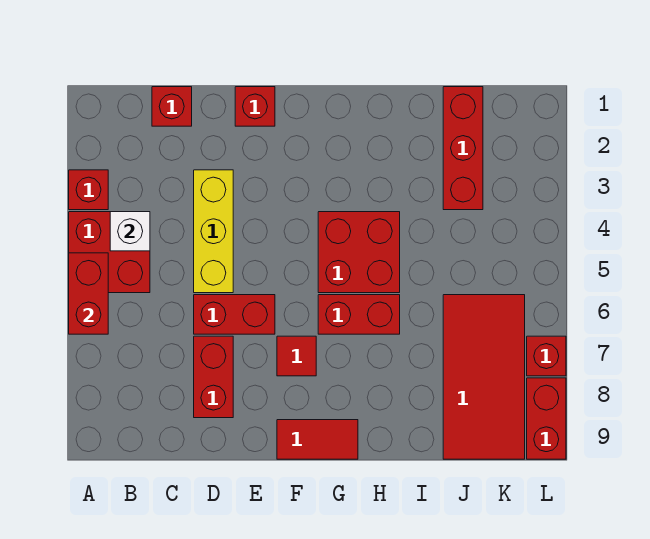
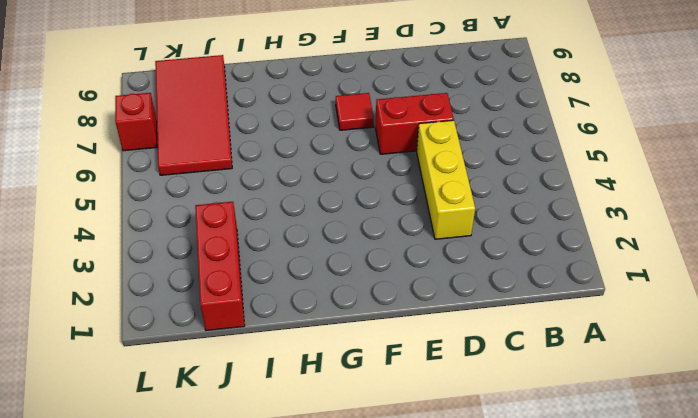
none -> red 1x1 brick [69,170,108,210]
none -> red 2x2 brick [69,212,150,293]
none -> red 1x1 brick [152,87,192,126]

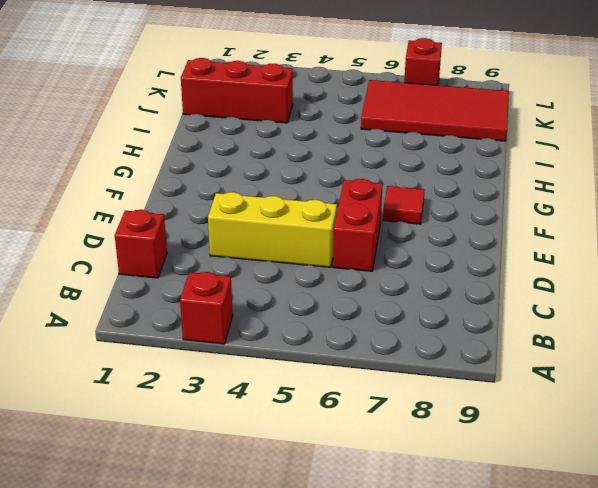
none -> red 2x2 brick [69,212,150,293]
none -> red 1x2 brick [194,336,233,418]
none -> red 1x1 brick [235,87,275,126]

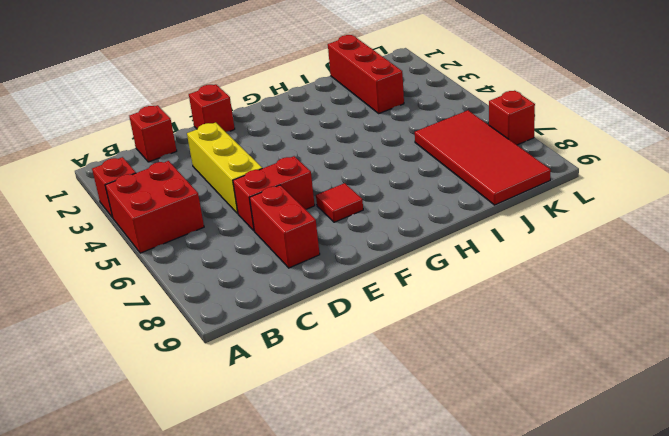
none -> red 1x2 tile [277,420,358,459]
none -> red 2x2 brick [318,212,400,293]
none -> red 1x2 brick [318,295,400,334]

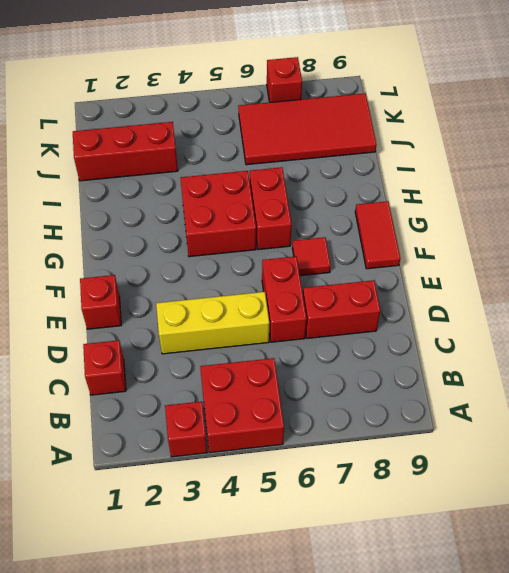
none -> red 1x2 brick [527,378,566,459]
none -> red 1x2 brick [69,253,108,334]
none -> white 1x1 brick [110,212,150,251]

